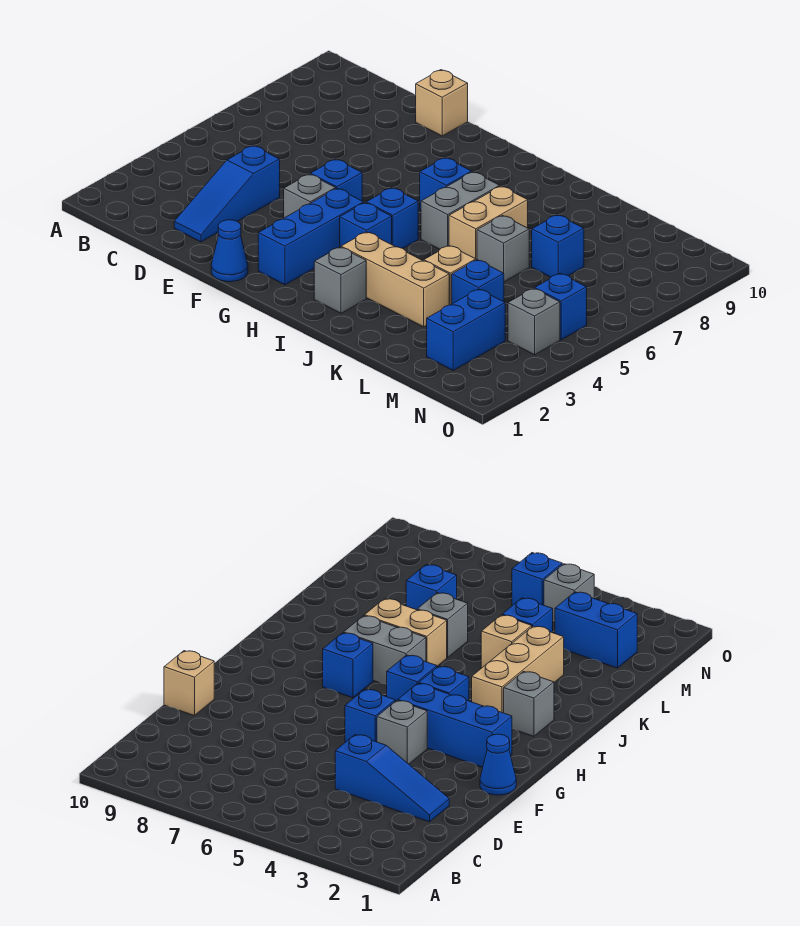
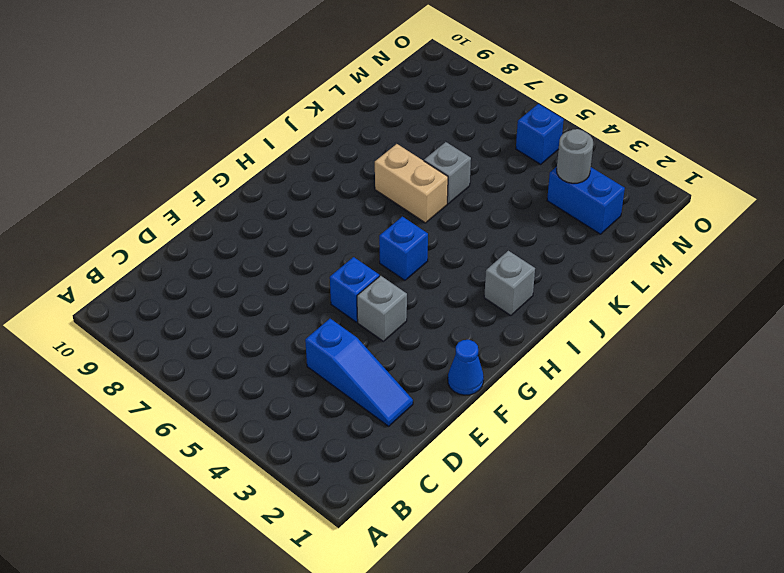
grey 1x1 round brick [557,129,593,183] -> none
none -> tan 1x1 brick [416,70,468,136]
none -> blue 1x3 brick [258,188,364,285]
none -> blue 1x1 brick [340,203,392,247]

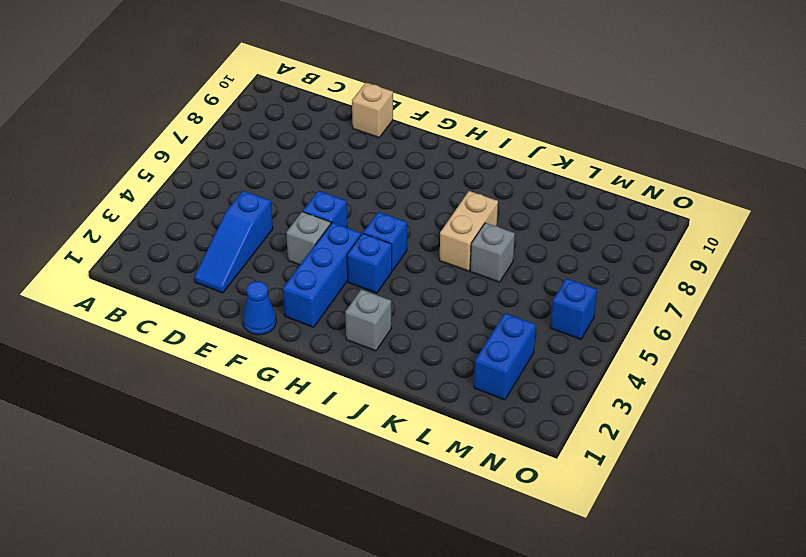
none -> blue 1x1 brick [420,158,472,211]
none -> tan 1x3 brick [341,232,449,327]
none -> grey 1x2 brick [421,172,500,249]

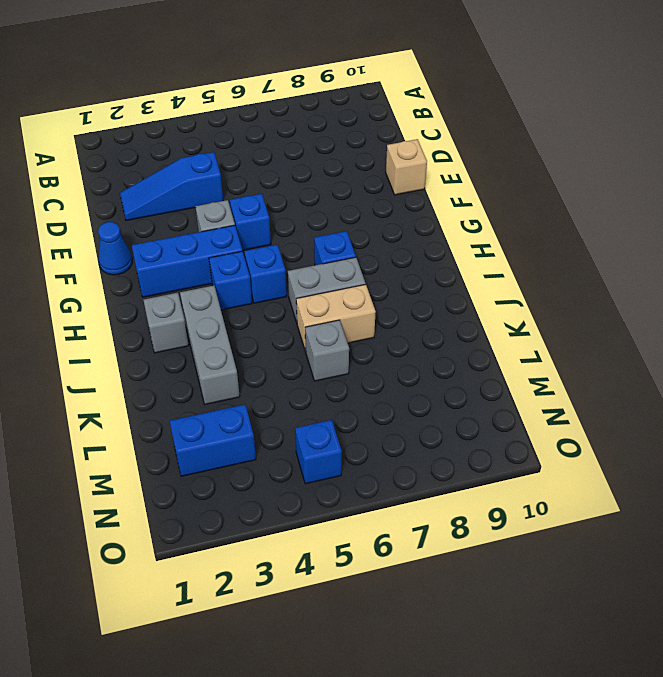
grey 1x3 brick [180,286,240,404] -> tan 1x3 brick [341,232,449,327]
none -> tan 1x1 brick [424,246,476,305]
none -> blue 1x1 brick [452,260,504,304]
none -> blue 1x1 brick [532,215,584,277]

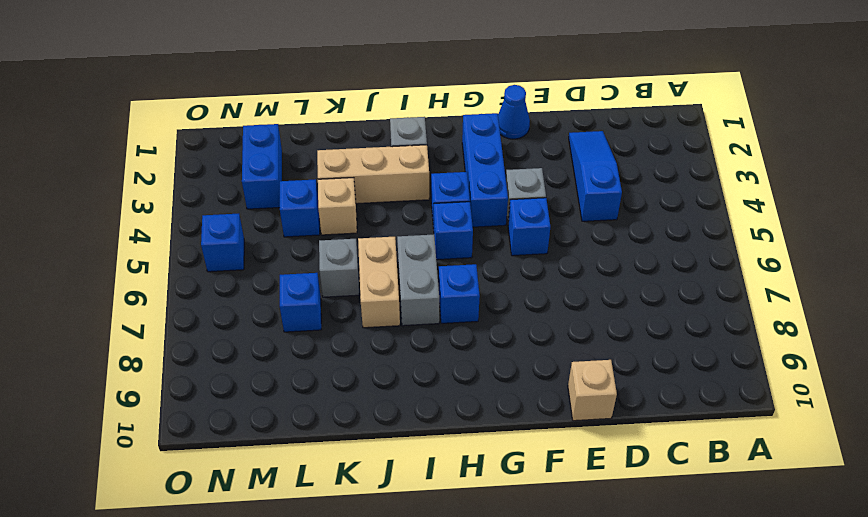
none -> grey 1x1 brick [508,288,560,355]

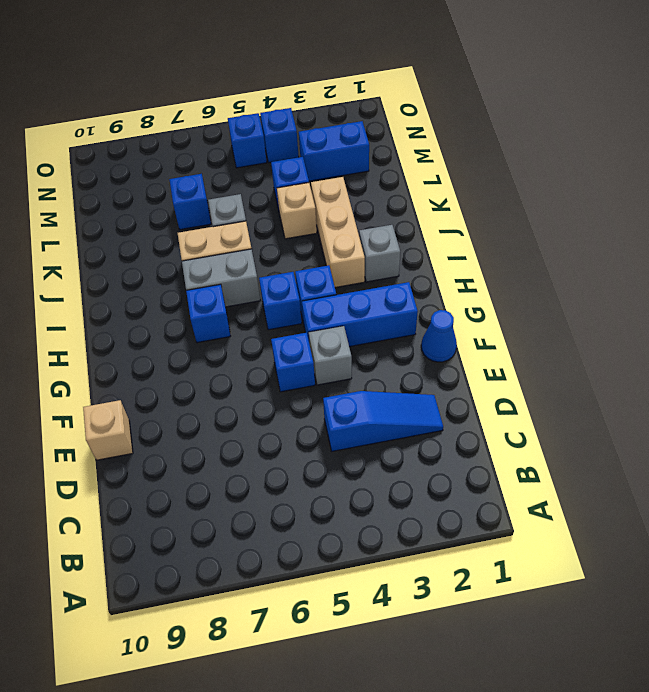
blue 1x1 brick [260,108,299,162] -> grey 1x1 brick [508,288,560,355]

